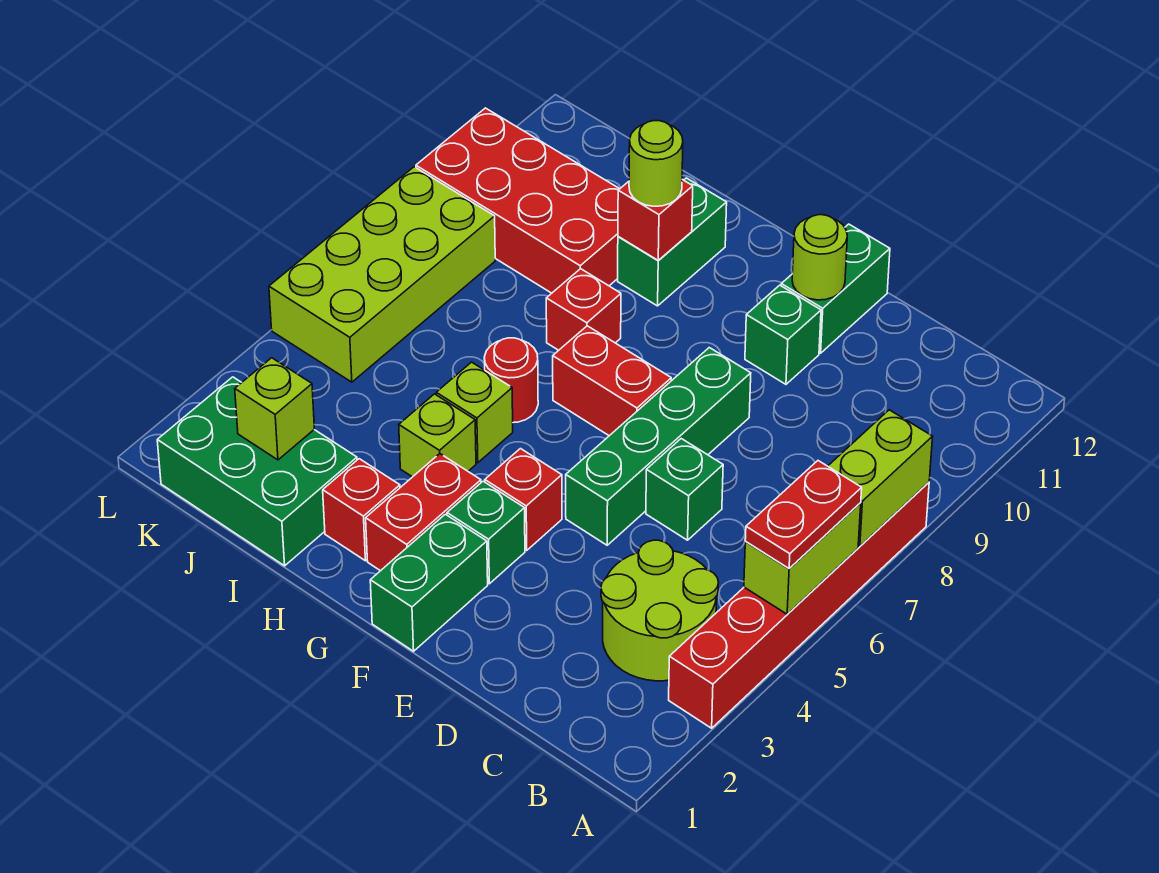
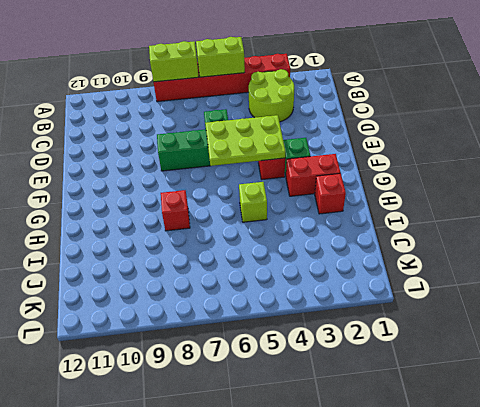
lime 2x3 plate [205,115,285,166] -> none
none -> green 1x1 brick [745,285,821,384]
none -> green 1x2 brick [781,224,890,353]
none -> green 1x2 brick [370,514,488,651]

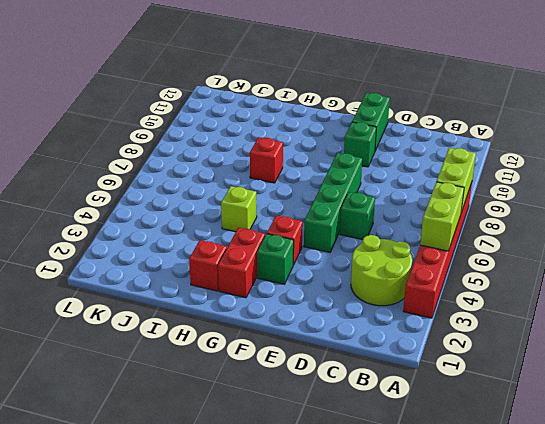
none -> green 1x2 brick [370,514,488,651]
none -> red 1x2 brick [553,326,671,436]
none -> lime 1x1 brick [399,394,476,477]

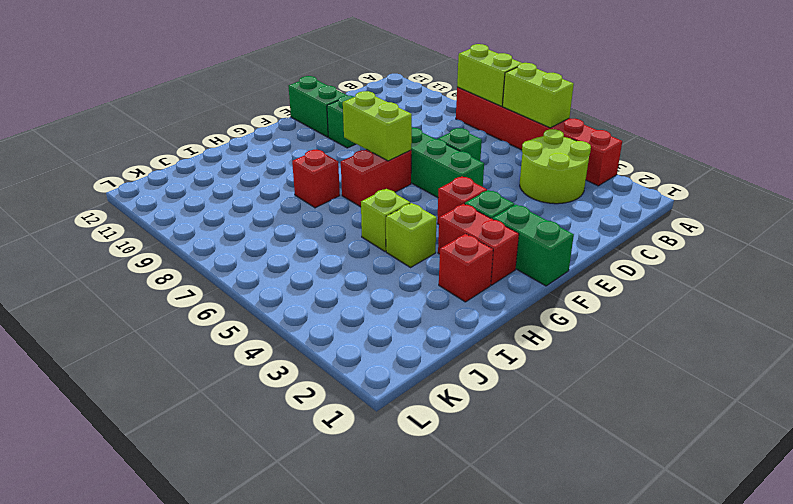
lime 1x2 brick [343,91,412,161] -> none
none -> red 1x1 round brick [484,338,538,423]
none -> green 1x2 brick [618,178,727,306]
none -> green 2x3 brick [157,377,357,566]

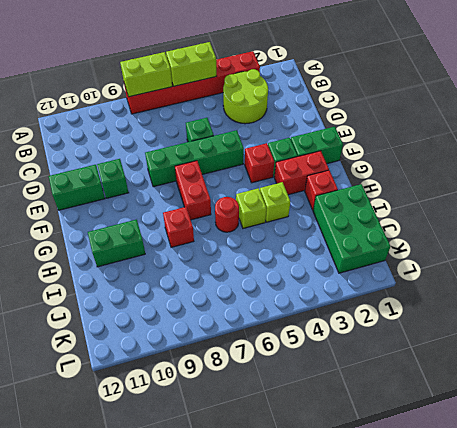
none -> red 2x4 brick [416,108,619,293]
none -> lime 2x4 brick [269,167,495,382]
none -> lime 1x1 round brick [792,215,847,300]

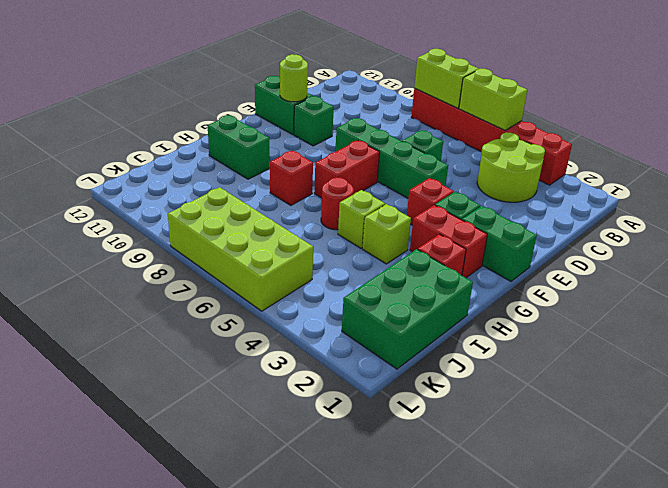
none -> red 2x4 brick [416,108,619,293]
none -> red 1x1 brick [618,180,693,260]
none -> lime 1x1 brick [235,358,314,460]

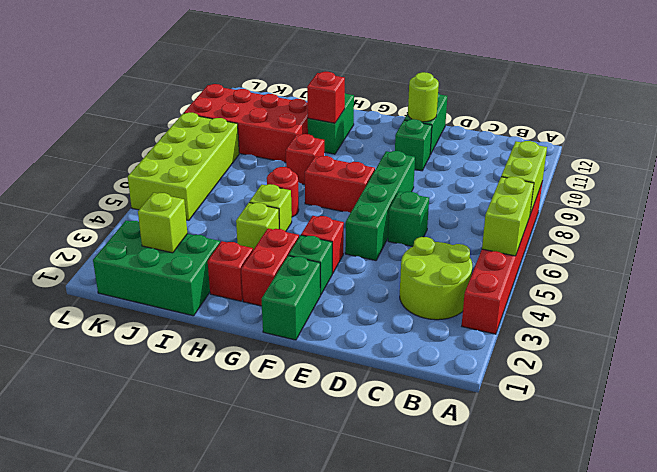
none -> red 1x2 plate [745,461,862,568]
none -> lime 1x1 round brick [629,121,683,206]

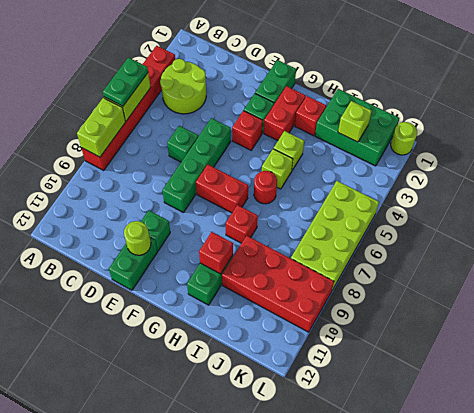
green 1x2 plate [103,57,148,106] -> red 1x2 plate [745,461,862,568]
lime 1x1 round brick [391,122,417,155] -> lime 1x1 round brick moved to [629,121,683,206]

